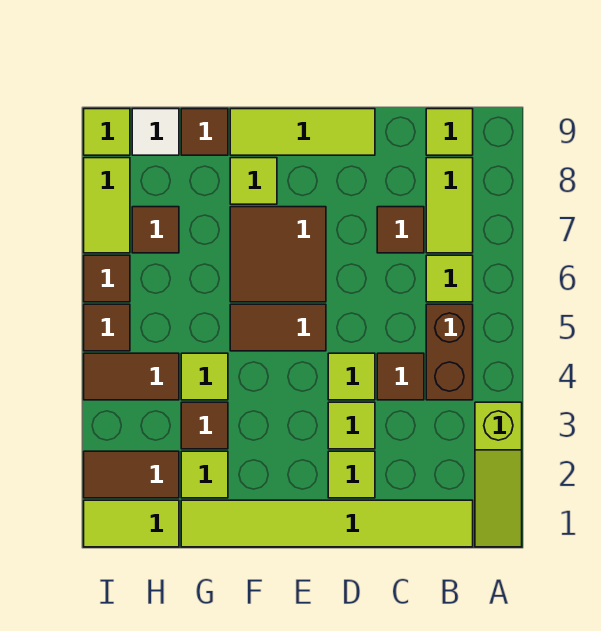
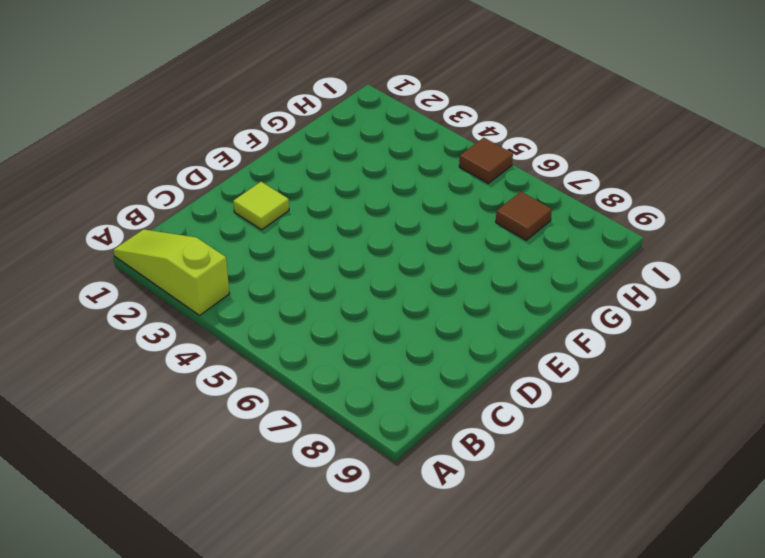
none -> lime 1x6 tile [181,500,473,547]
none -> brown 1x2 brick [426,304,473,400]
none -> lime 1x1 tile [426,255,473,302]

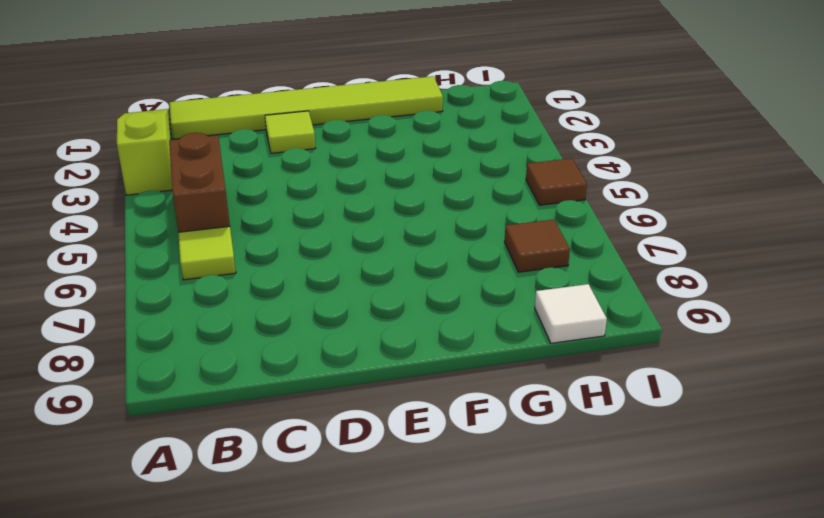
none -> lime 1x2 tile [426,158,473,253]
none -> lime 1x1 tile [426,109,473,155]
none -> brown 1x1 tile [377,353,424,400]

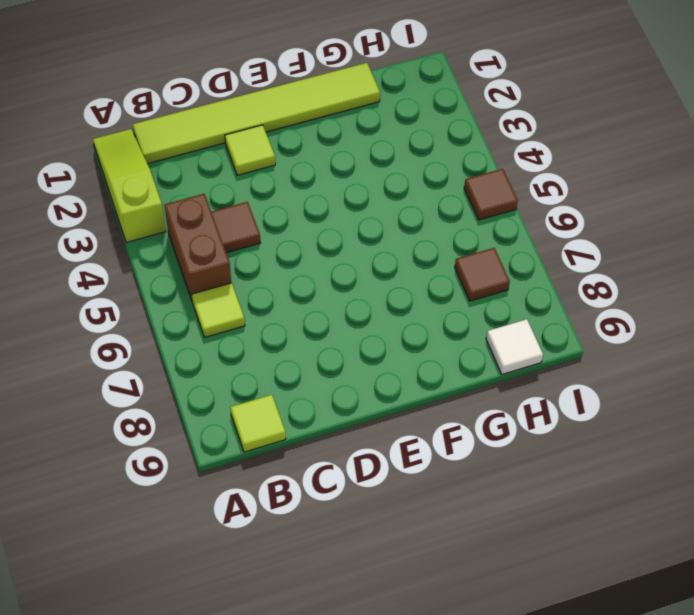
none -> lime 1x2 tile [426,158,473,253]
none -> brown 1x1 tile [377,207,424,253]
none -> lime 1x1 tile [328,402,375,449]

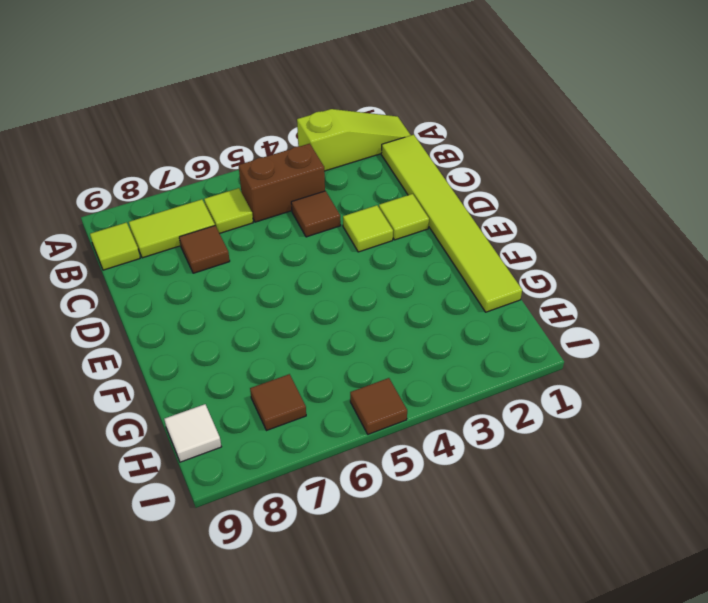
none -> lime 1x1 tile [328,353,375,400]
none -> lime 1x3 tile [230,109,375,155]
none -> brown 1x2 tile [230,304,326,351]

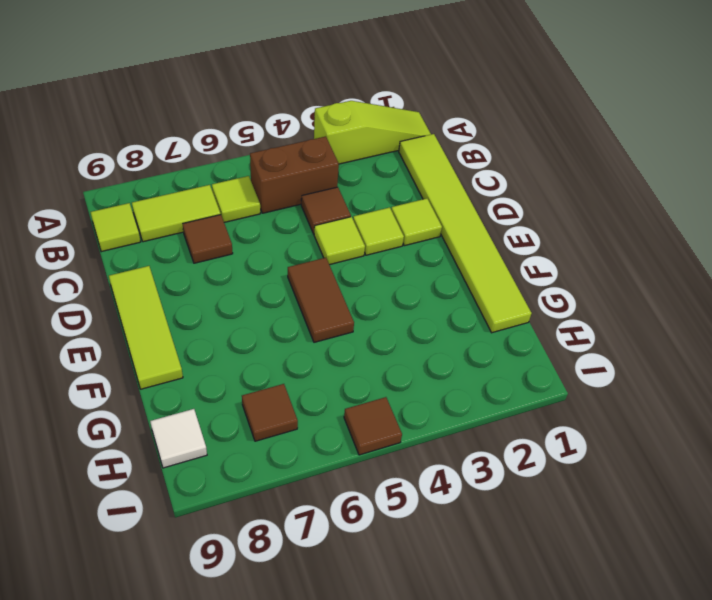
none -> brown 2x2 tile [230,207,326,302]
none -> lime 1x1 tile [230,158,277,204]
none -> lime 1x1 tile [181,451,228,498]

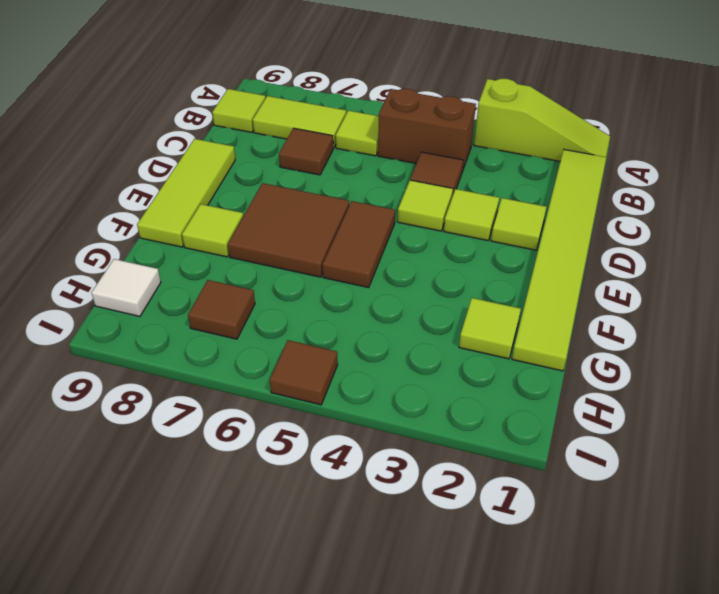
none -> brown 1x1 tile [181,402,228,449]
none -> lime 1x1 tile [181,353,228,400]
none -> brown 1x1 tile [181,109,228,155]

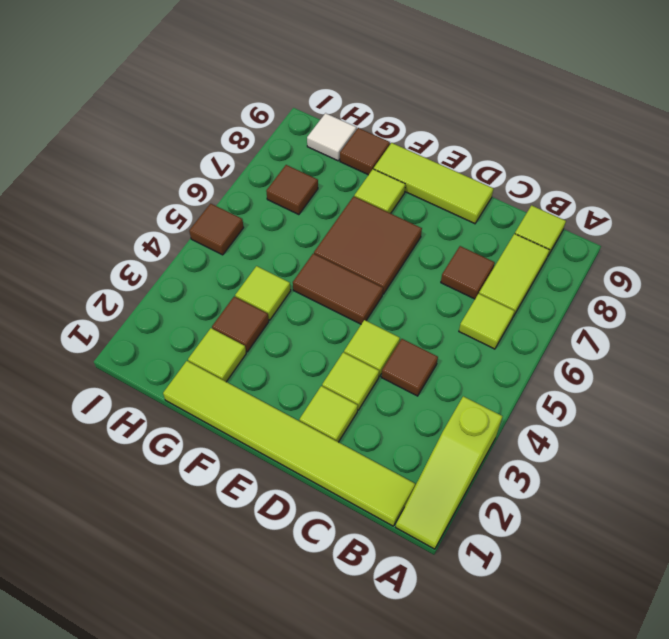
none -> brown 1x2 brick [426,304,473,400]
none -> lime 1x2 tile [84,500,179,547]
none -> brown 1x2 tile [84,451,179,498]

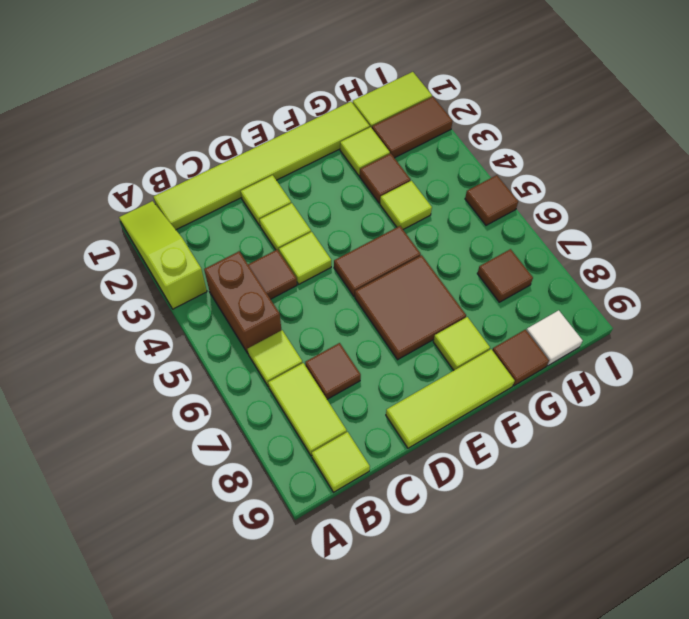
none -> brown 1x2 tile [84,353,179,400]
none -> brown 1x1 tile [84,255,130,302]
none -> lime 1x2 tile [84,158,130,253]

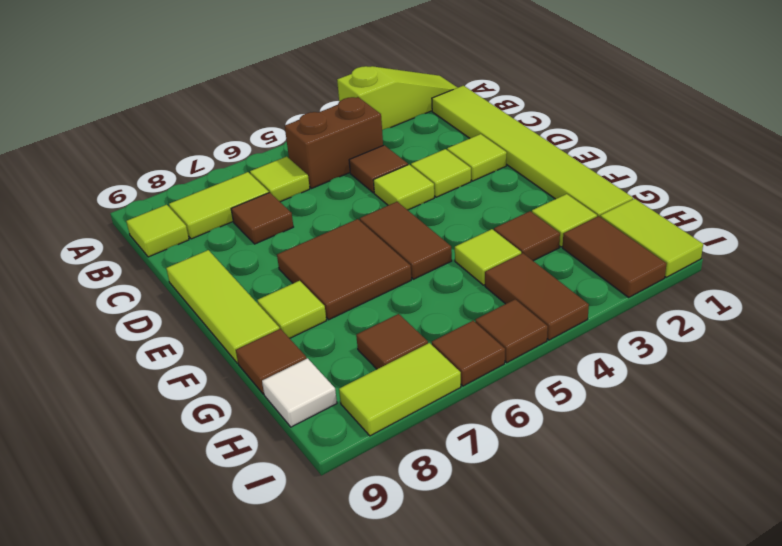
none -> lime 1x1 tile [84,109,130,155]

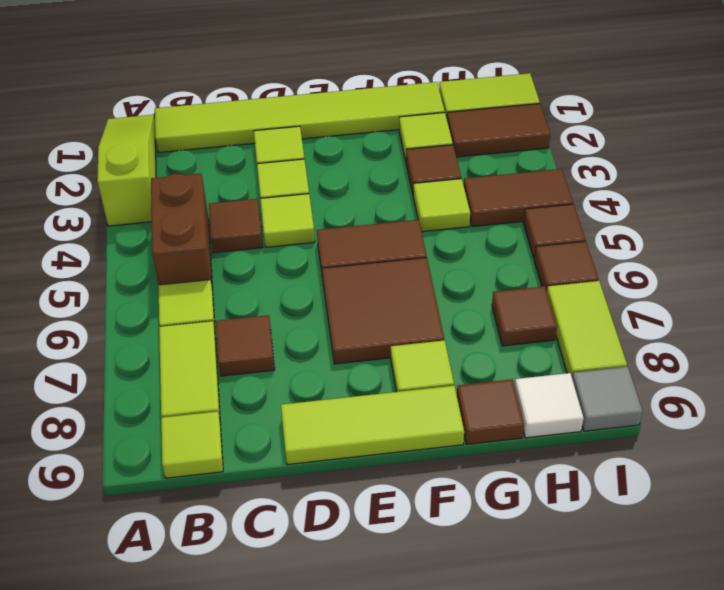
grey 1x1 tile [572,367,643,431] -> lime 1x1 tile [84,109,130,155]

